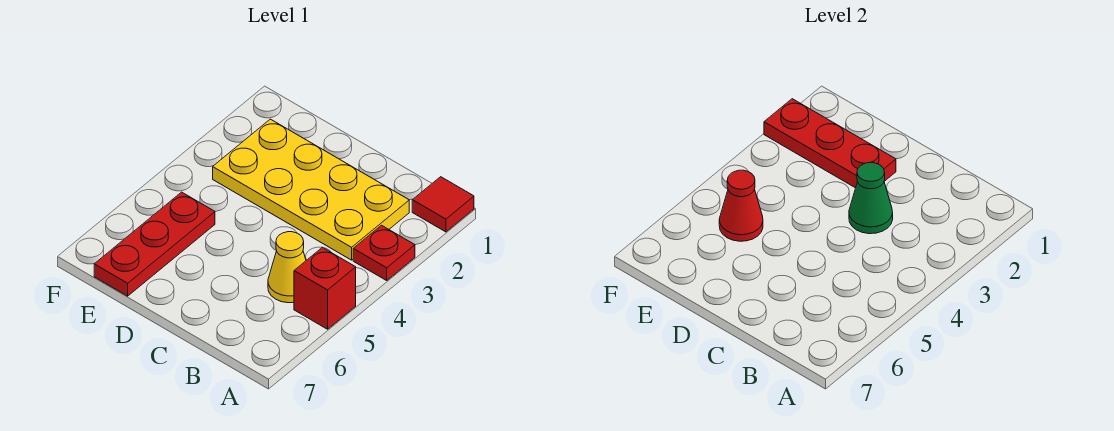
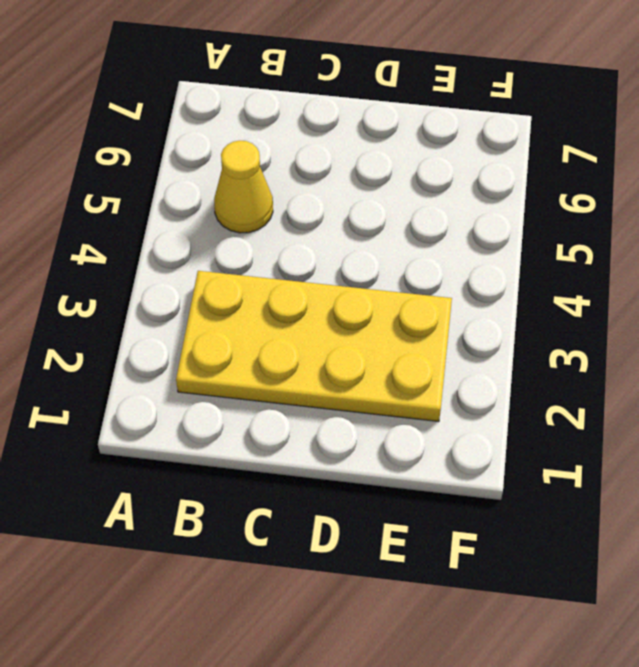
none -> red 1x1 tile [412,177,474,232]
none -> red 1x1 plate [353,225,415,280]

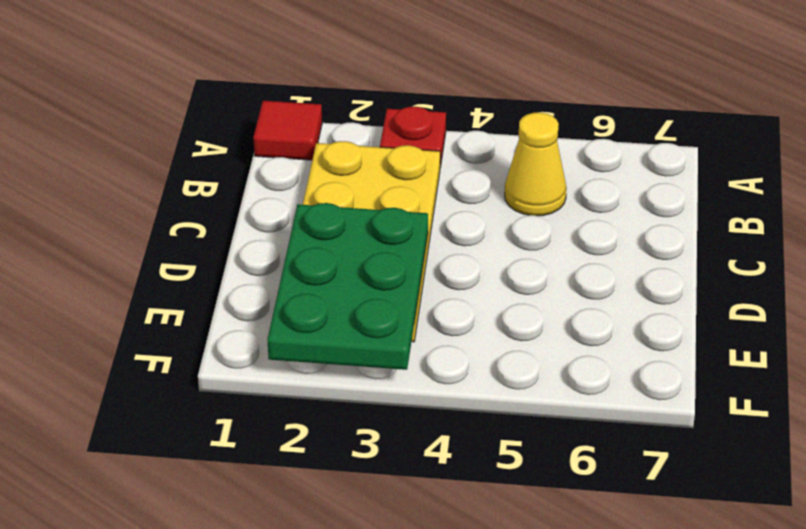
green 2x3 plate [267,203,428,370] -> red 1x3 plate [764,99,896,188]
none -> red 1x1 brick [294,247,356,329]
none -> red 1x3 plate [94,192,215,296]

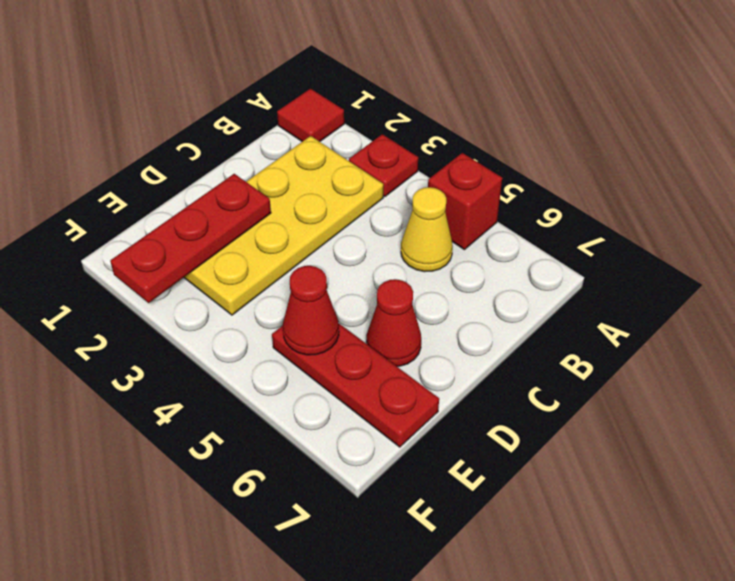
red 1x1 cone [366,279,421,367] -> none
none -> green 1x1 cone [849,163,893,234]

